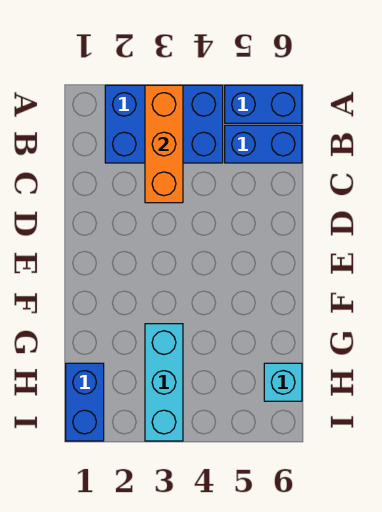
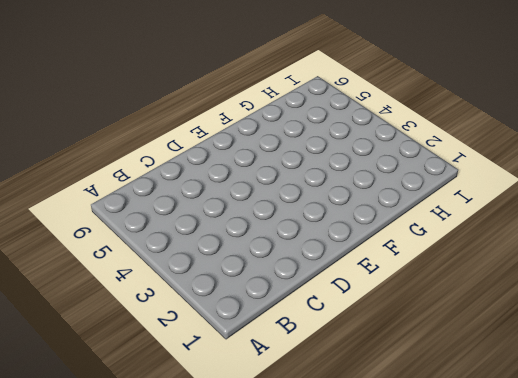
none -> blue 2x3 brick [105,85,223,163]
none -> blue 1x2 brick [225,85,302,123]

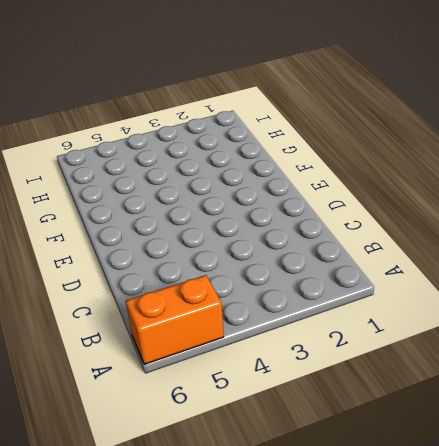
orange 1x2 brick [126,275,224,364] -> blue 1x2 brick [225,85,302,123]
none -> blue 2x3 brick [105,85,223,163]
none -> blue 1x2 brick [225,125,302,163]

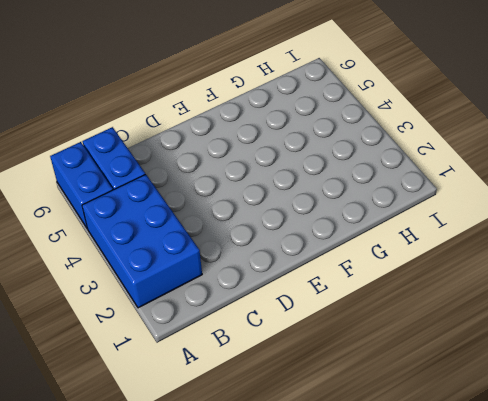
none -> cyan 1x3 brick [145,324,183,441]
none -> blue 1x2 brick [66,363,104,441]

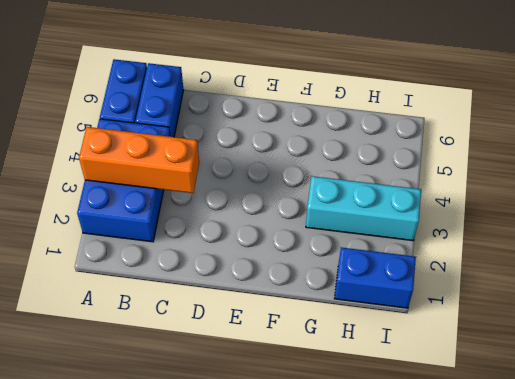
none -> cyan 1x1 brick [264,363,302,401]

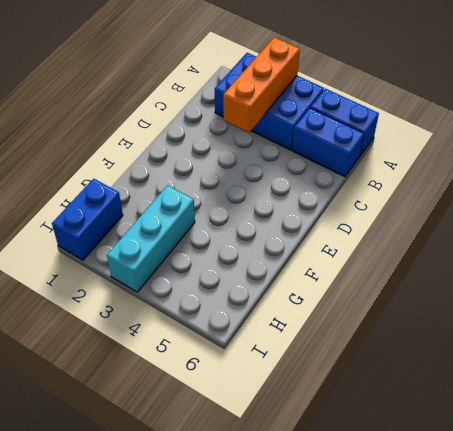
none -> cyan 1x1 brick [264,363,302,401]

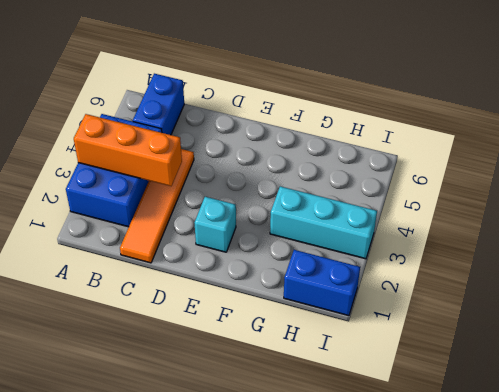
orange 1x4 tile [120,149,194,263] -> none
cyan 1x1 brick [195,197,236,252] -> cyan 1x1 brick moved to [264,363,302,401]
none -> blue 1x2 brick [225,85,302,123]

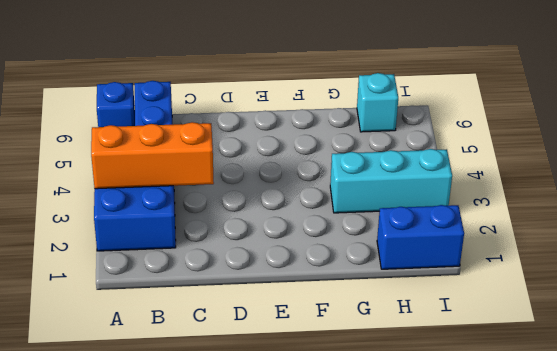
blue 1x1 brick [97,82,135,127] -> blue 1x2 brick [225,85,302,123]

